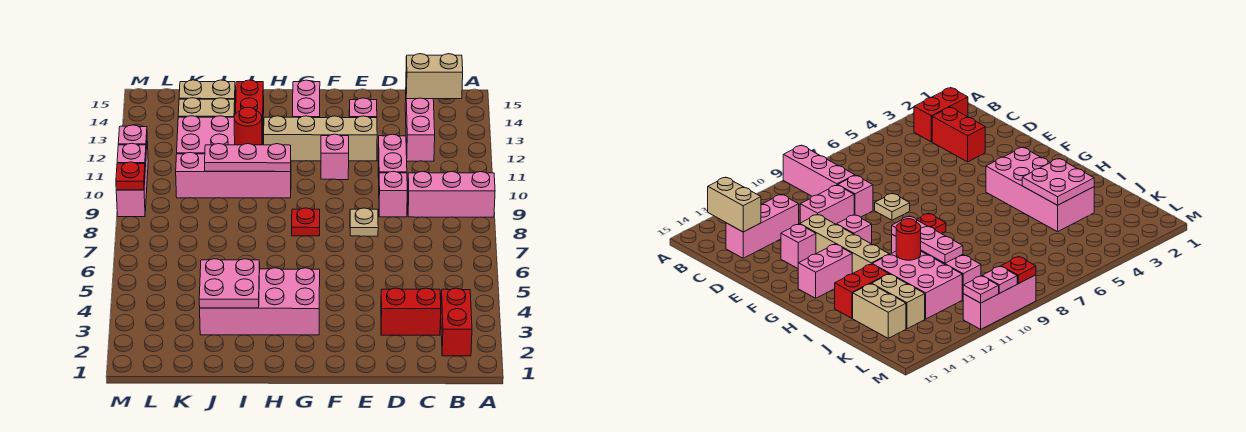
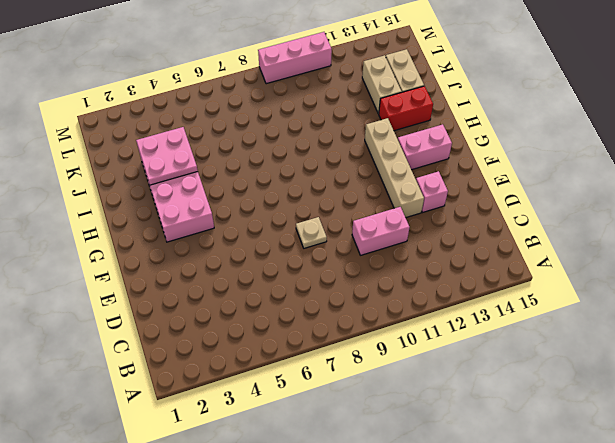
none -> pink 1x3 brick [408,172,495,217]
none -> red 1x2 brick [441,288,472,356]
none -> red 1x2 brick [381,288,441,335]

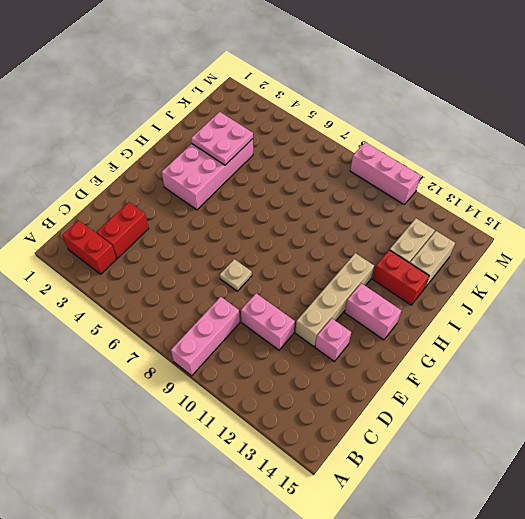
none -> pink 1x3 brick [405,98,435,161]
none -> pink 1x1 brick [379,171,407,217]
none -> pink 1x1 brick [321,134,349,180]

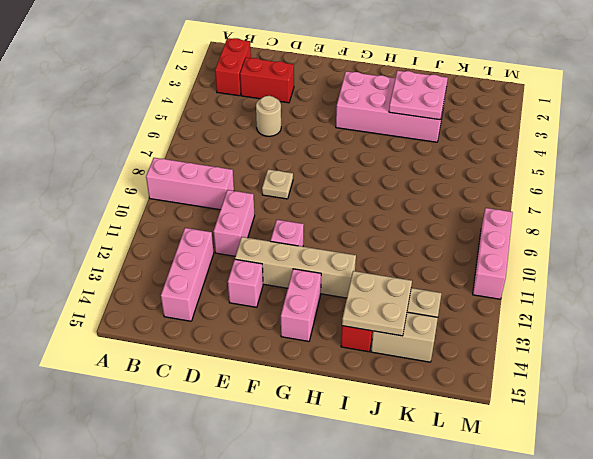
tan 1x1 round brick [256,96,281,136] -> none
tan 2x2 plate [342,271,412,336] -> none
none -> pink 1x1 brick [379,171,407,217]
none -> red 1x1 plate [292,208,320,236]
none -> pink 1x4 brick [176,153,291,198]

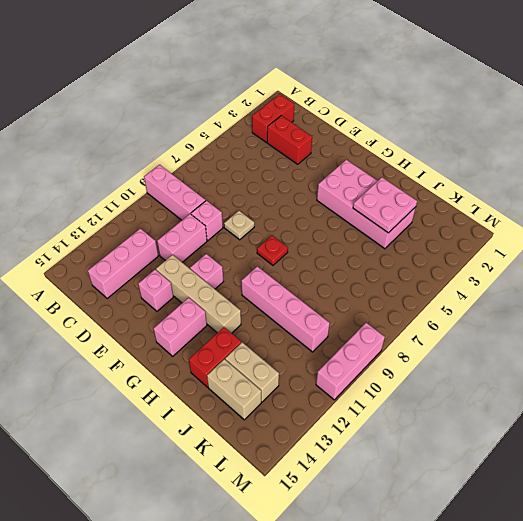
none -> pink 2x3 brick [177,116,263,154]
none -> tan 1x2 brick [406,54,463,99]
none -> pink 1x3 plate [205,144,291,172]

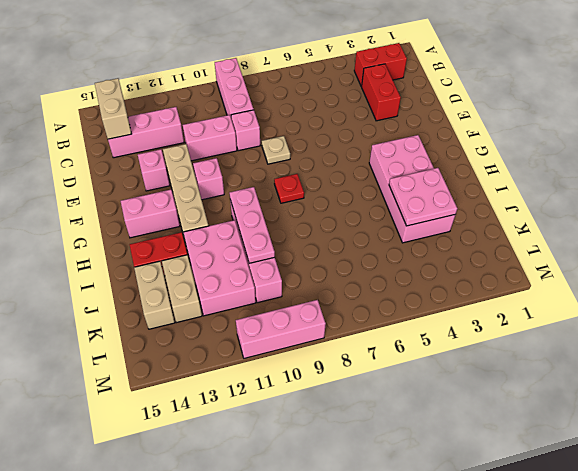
none -> red 1x1 round brick [234,107,262,145]
none -> red 1x1 plate [116,162,145,190]
none -> pink 1x1 plate [117,143,146,167]

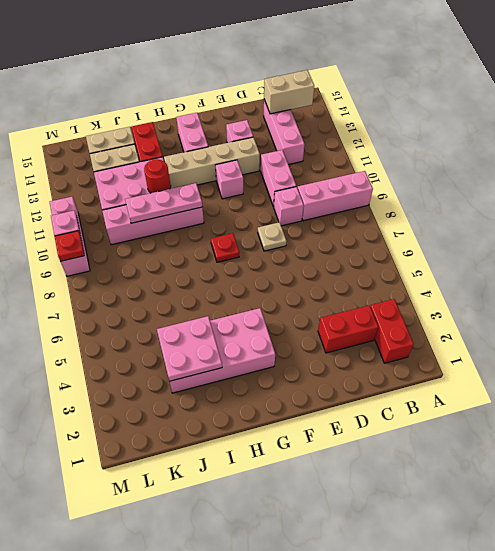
none -> pink 1x1 plate [118,125,147,149]

